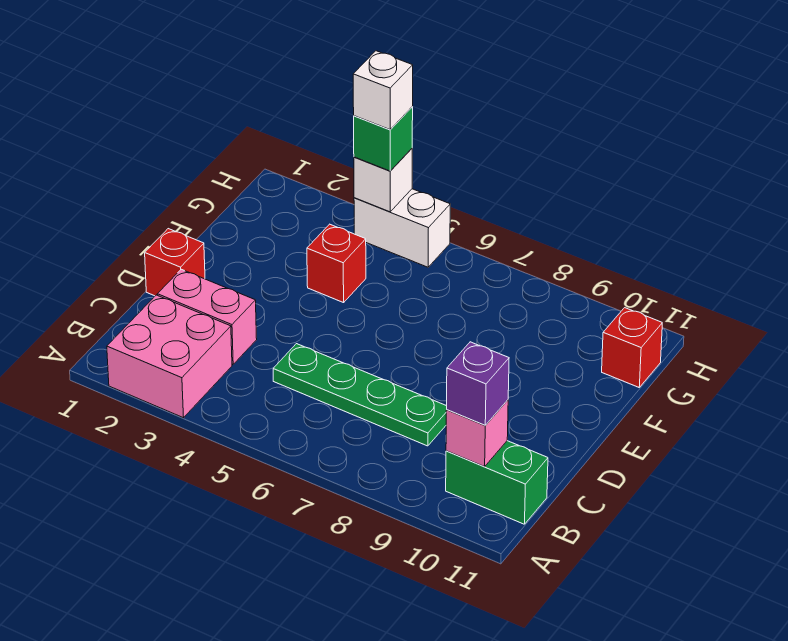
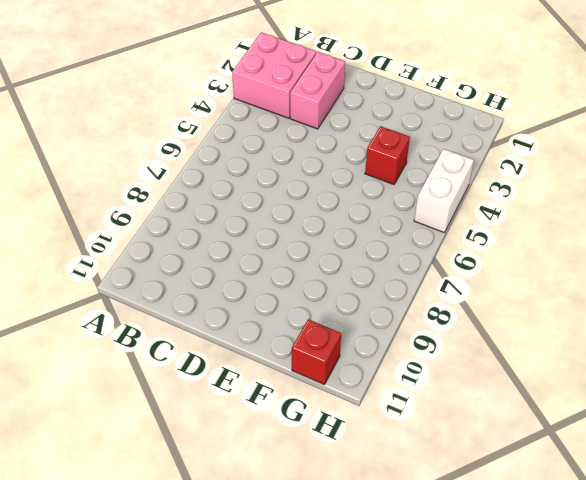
none -> green 1x2 brick [446,441,548,524]
none -> green 1x4 plate [273,344,447,446]
none -> red 1x1 brick [145,229,205,296]

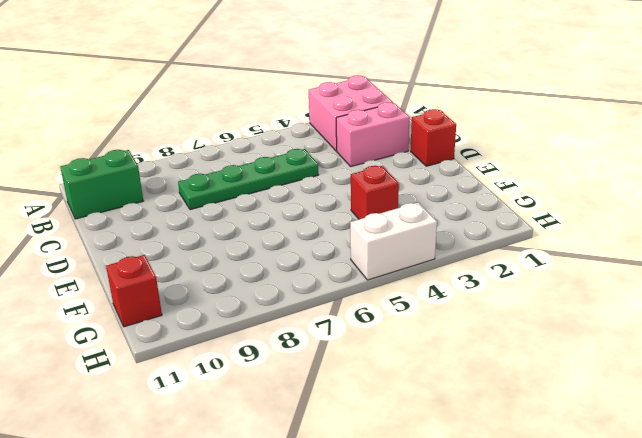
none -> pink 1x1 brick [446,400,508,467]
none -> white 1x1 brick [354,149,412,212]
none -> purple 1x1 brick [447,342,509,425]

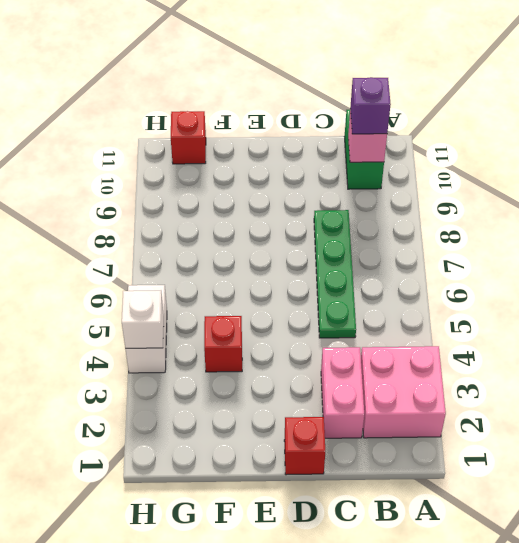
none -> green 1x1 brick [354,107,413,171]
none -> white 1x1 brick [353,51,413,130]

